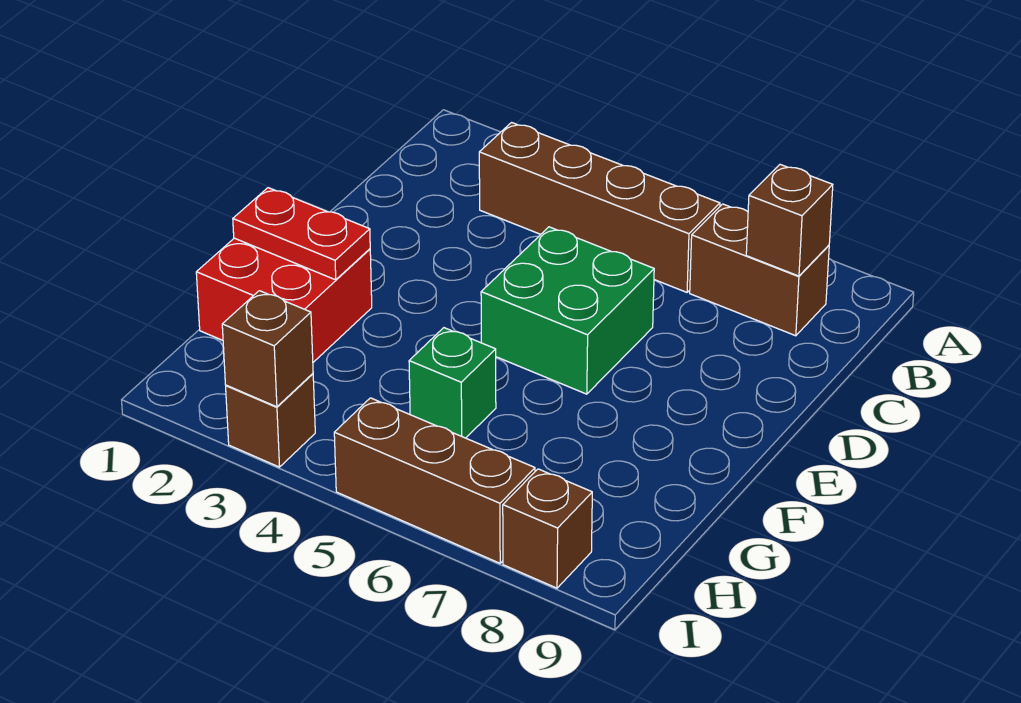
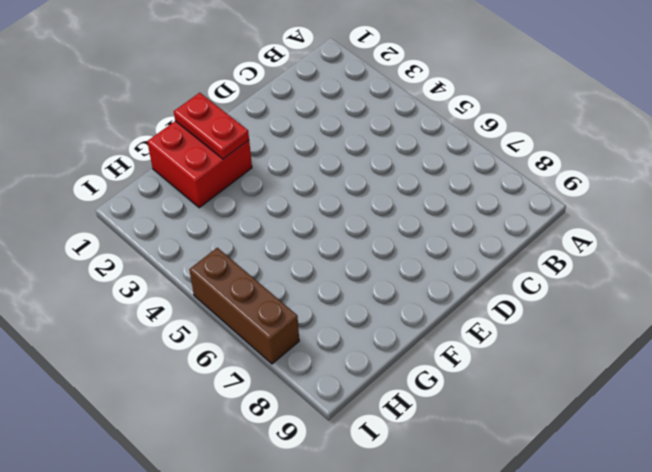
none -> brown 1x4 brick [479,123,720,292]
none -> brown 1x2 brick [690,204,829,336]

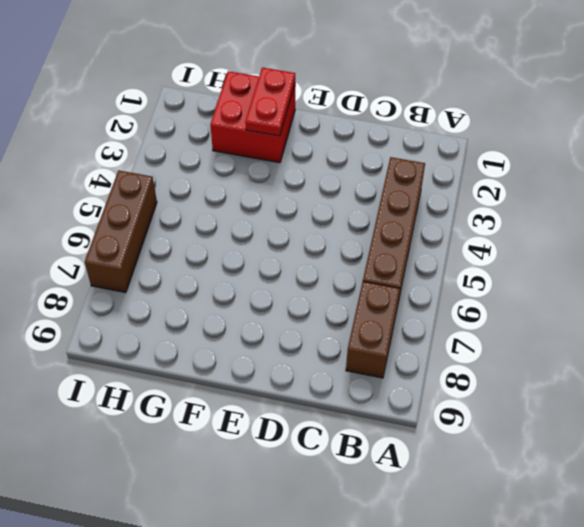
none -> green 2x2 brick [481,227,654,394]
none -> green 1x1 brick [409,328,496,438]

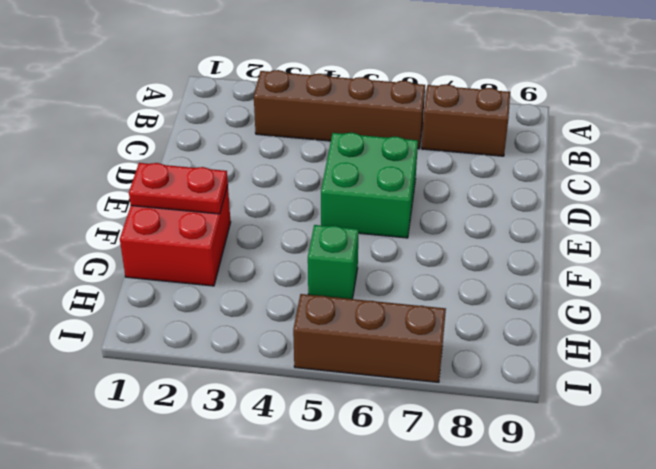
none -> brown 1x1 brick [226,374,315,467]
none -> brown 1x1 brick [503,469,592,588]

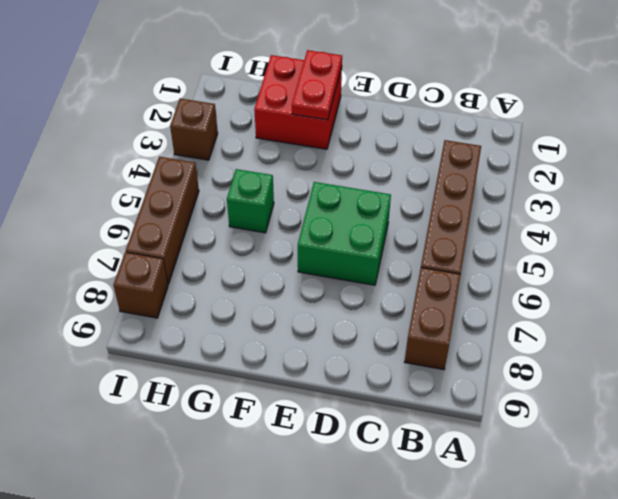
none -> brown 1x1 brick [746,165,833,276]
none -> brown 1x1 brick [222,291,313,407]

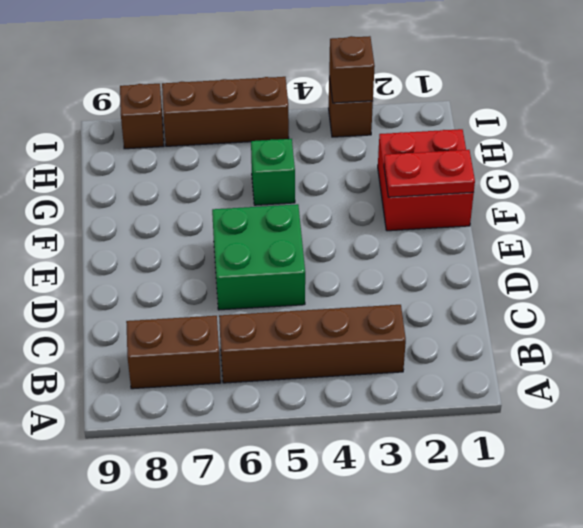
none -> brown 1x1 brick [746,165,833,276]

